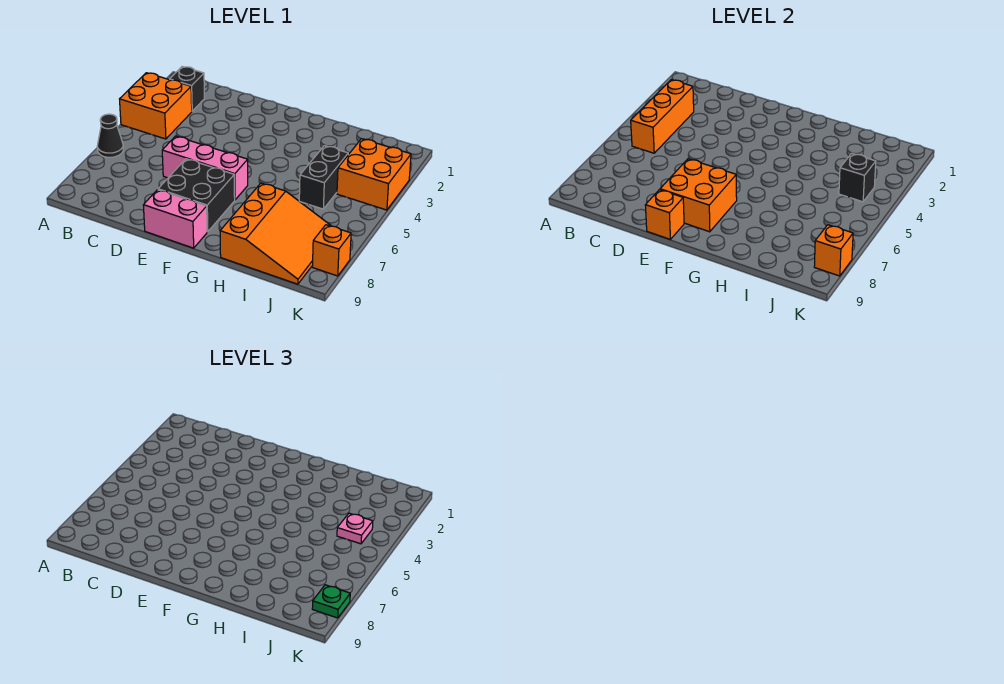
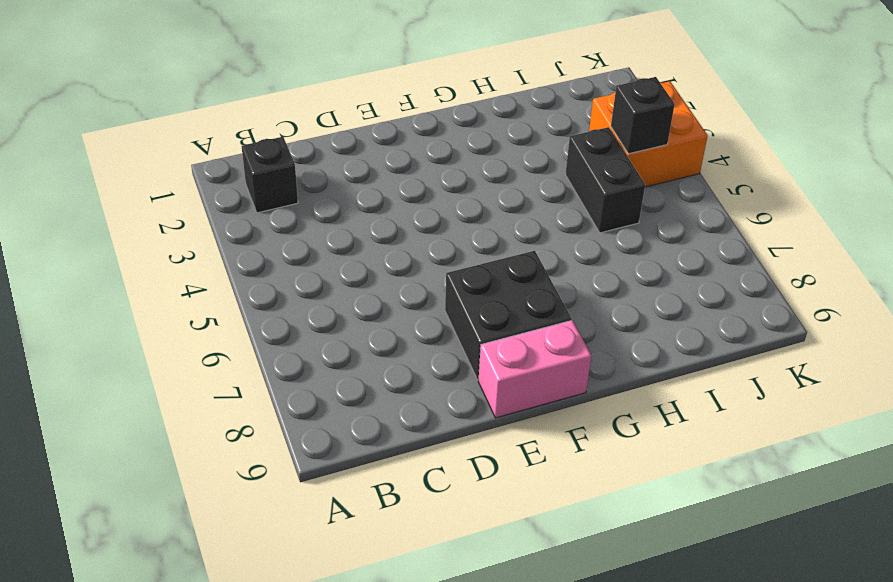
none -> orange 2x2 brick [120,73,192,139]
none -> black 1x1 cone [97,114,123,157]
none -> pink 1x3 brick [162,136,248,200]

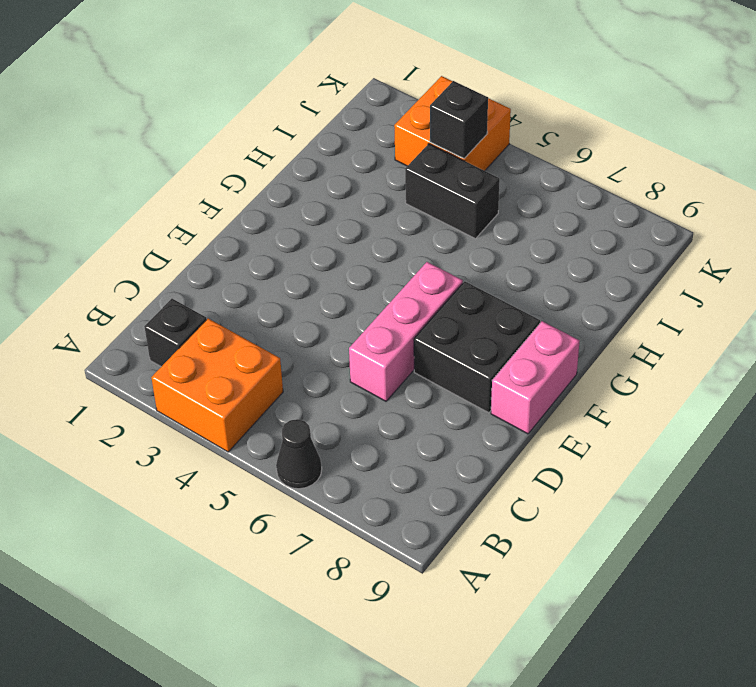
none -> orange 3x3 slope [220,183,331,284]
none -> orange 1x1 brick [312,225,351,276]
none -> orange 1x3 brick [631,80,694,153]

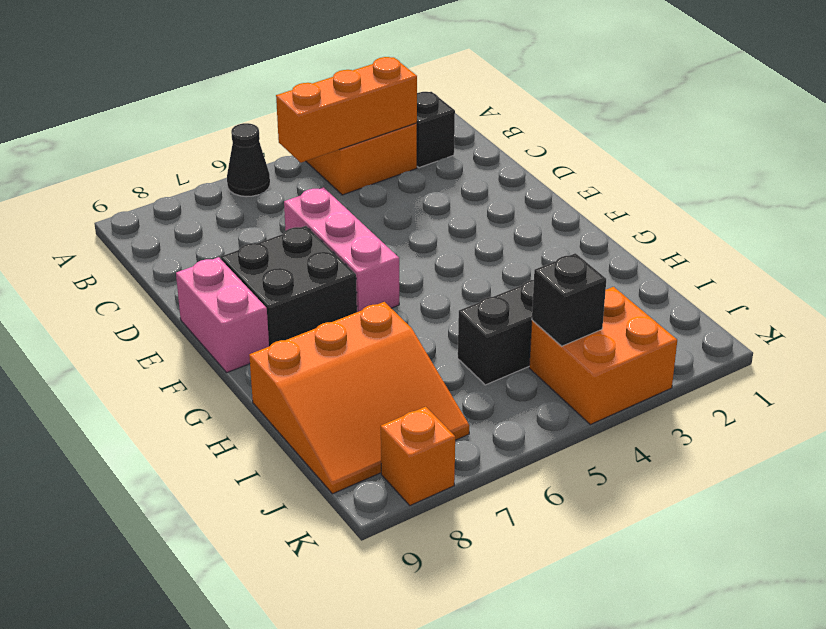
none -> orange 2x2 brick [660,159,737,232]
none -> orange 1x1 brick [645,190,684,239]
none -> orange 1x1 brick [814,225,853,276]

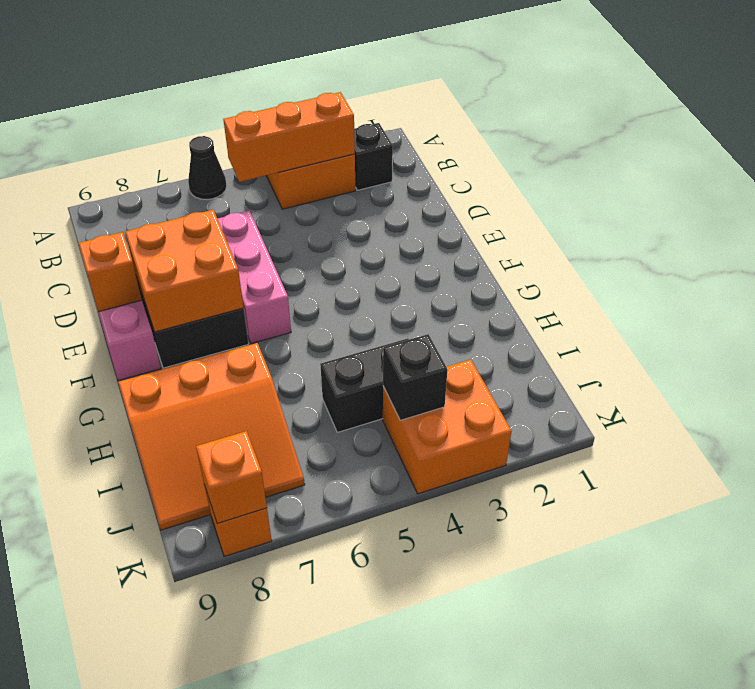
none -> pink 1x1 plate [337,513,373,544]
none -> green 1x1 plate [312,585,350,618]

